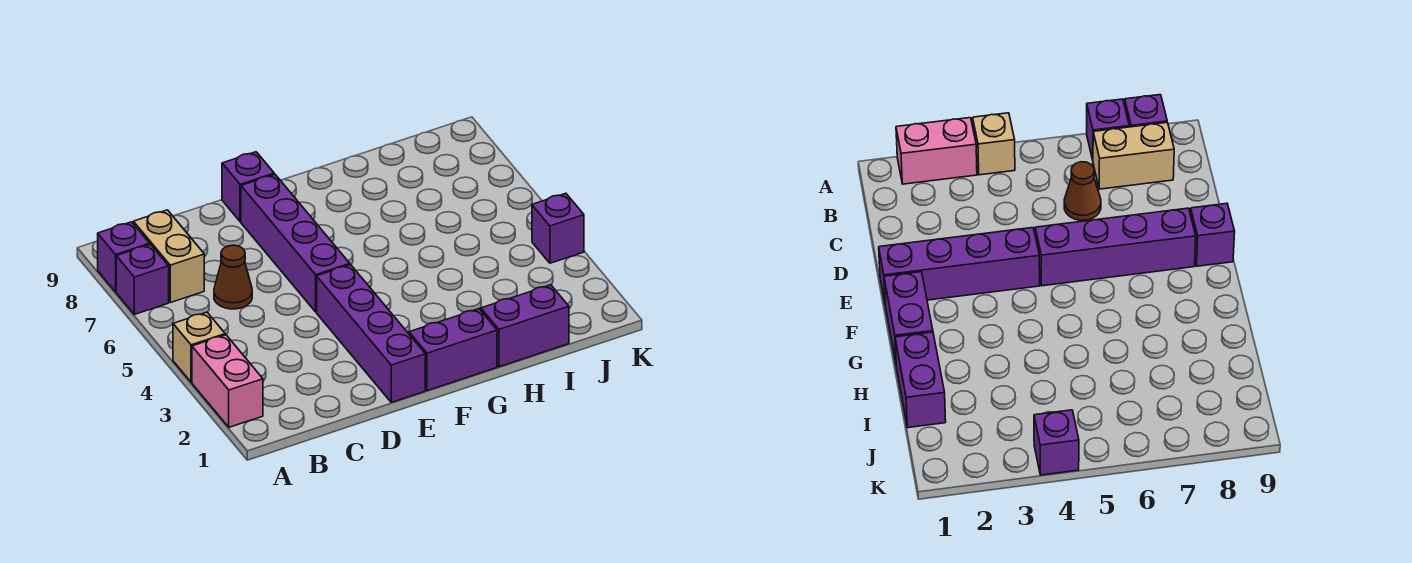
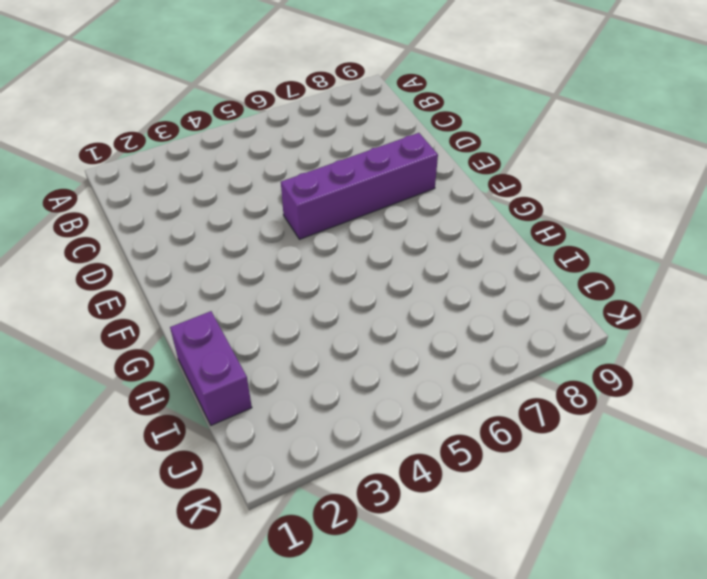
none -> pink 1x2 brick [192,335,263,427]
none -> tan 1x1 brick [173,312,225,382]
none -> purple 1x1 brick [116,245,169,314]

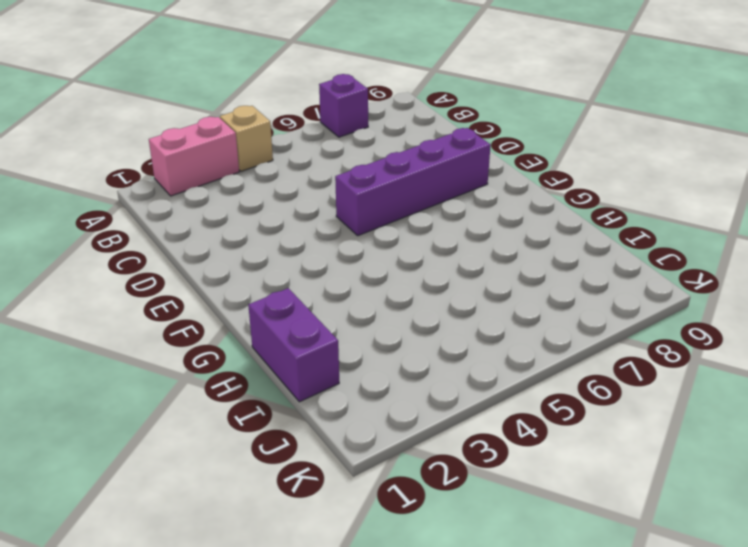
none -> purple 1x1 brick [98,222,150,292]
none -> tan 1x2 brick [133,210,204,303]
none -> brown 1x1 cone [214,245,252,309]

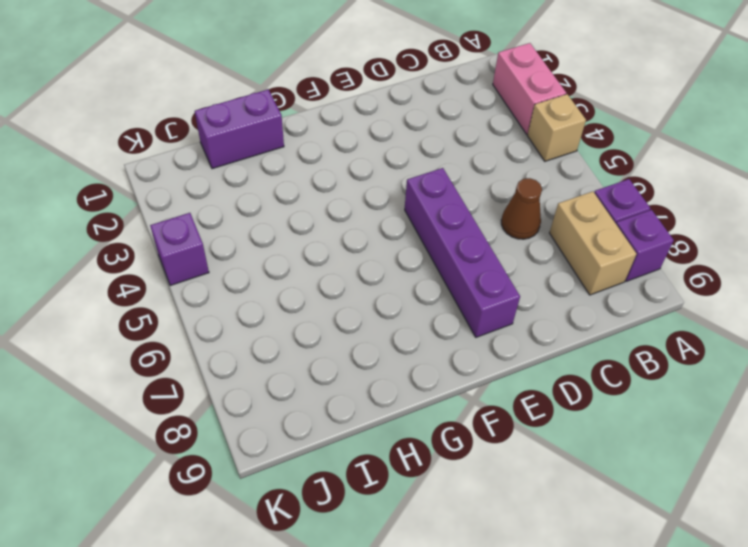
none -> purple 1x4 brick [317,265,425,402]
none -> purple 1x1 brick [222,152,274,222]
none -> purple 1x2 brick [409,309,497,391]

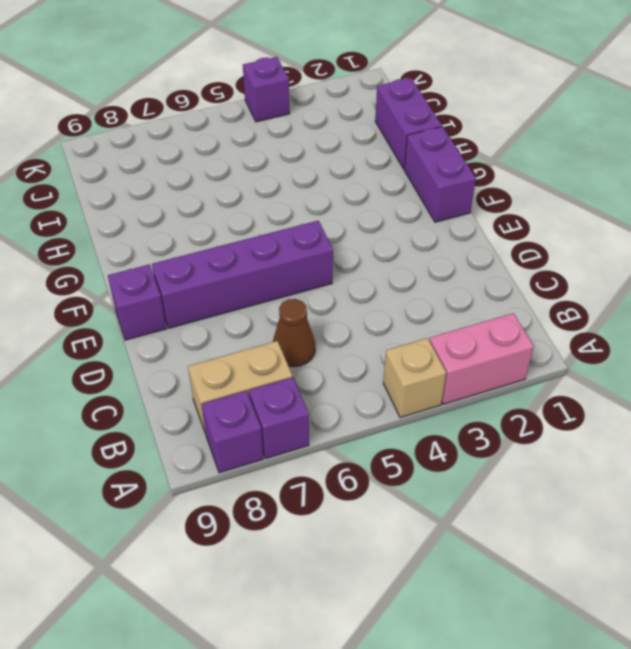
none -> purple 1x4 brick [317,265,425,402]

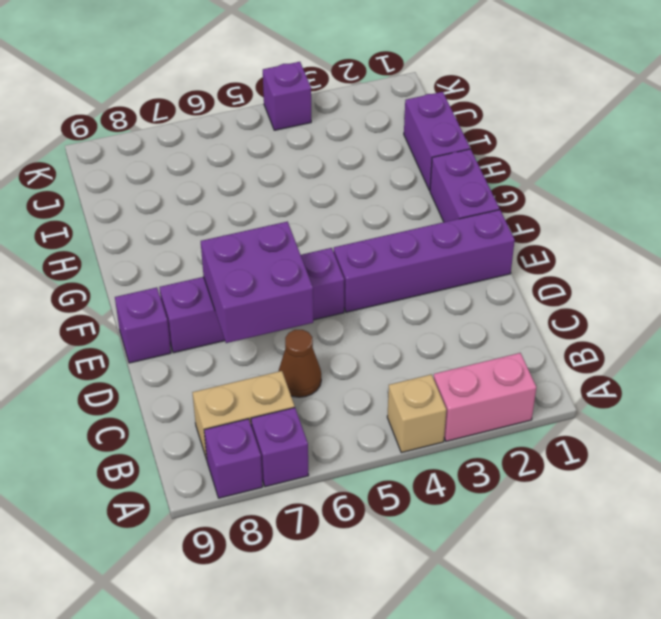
purple 2x2 brick [201,222,313,343] -> none

